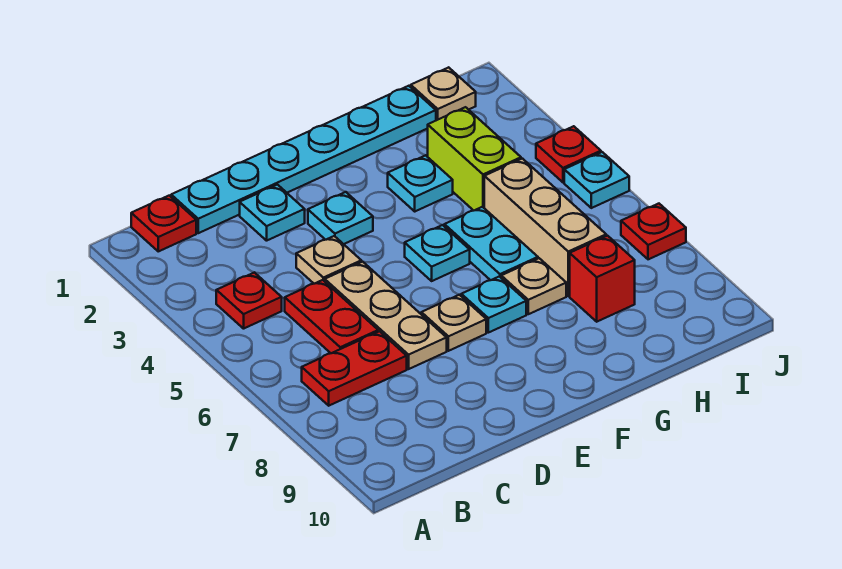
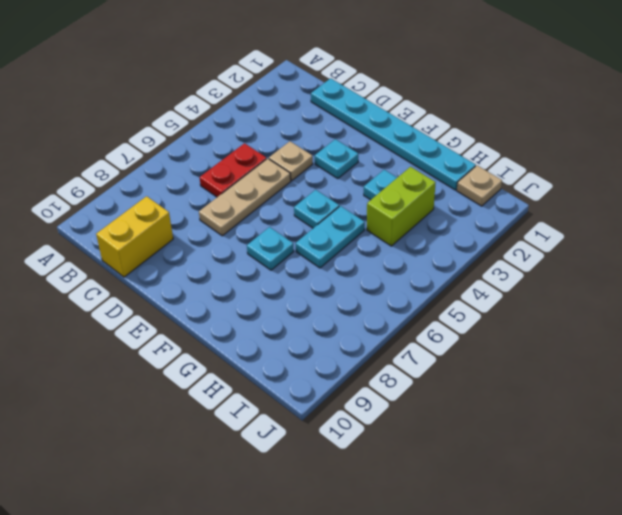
yellow 1x2 brick [96,196,173,277] -> none
none -> red 1x1 plate [131,196,196,251]
none -> red 1x1 plate [216,272,282,329]
none -> red 1x2 plate [302,331,407,406]

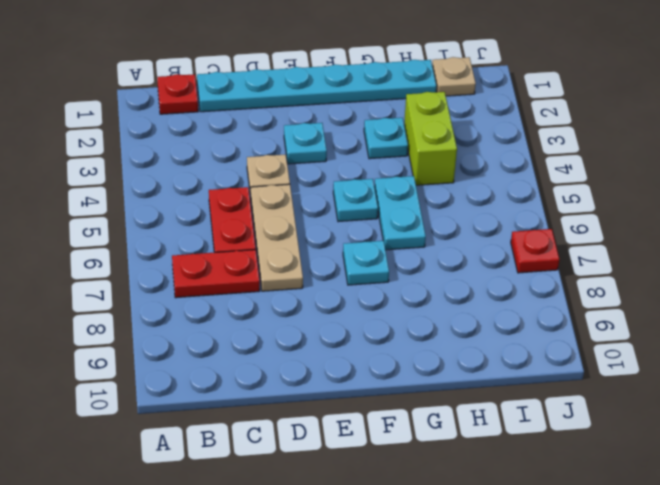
none -> red 1x1 plate [216,272,282,329]
none -> cyan 1x1 plate [240,185,305,241]
none -> tan 1x1 plate [421,295,486,351]

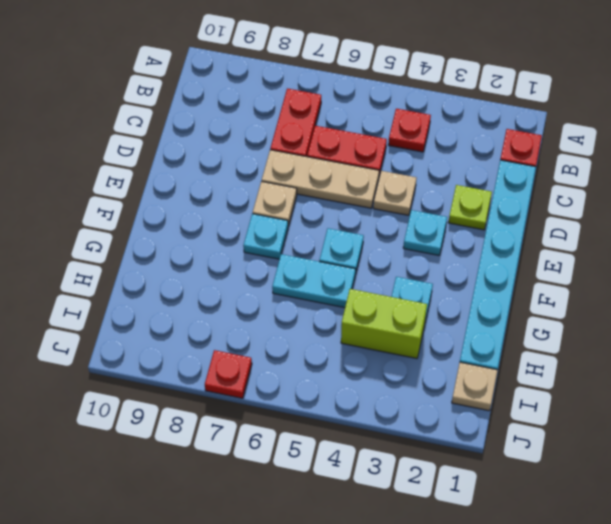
lime 1x1 plate [448,185,492,230] -> cyan 1x1 plate [240,185,305,241]
none -> tan 1x1 plate [501,258,566,314]
none -> tan 1x3 brick [484,159,606,296]
none -> red 1x1 brick [570,236,635,322]

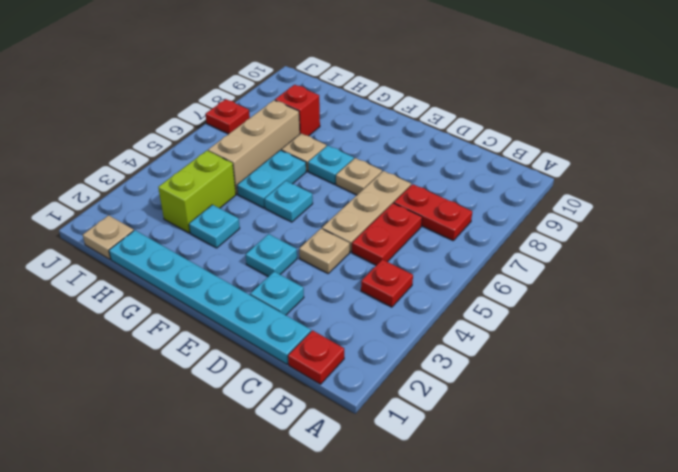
none -> red 1x1 plate [536,126,601,182]
none -> cyan 1x1 plate [564,152,629,208]

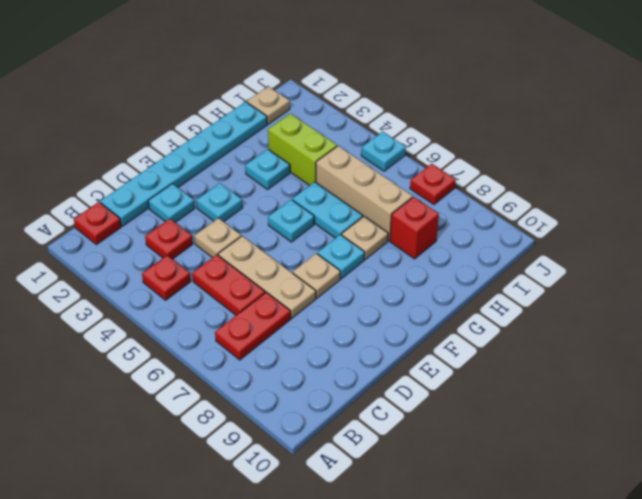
red 1x1 plate [145,219,193,259] -> red 1x1 plate moved to [536,126,601,182]

